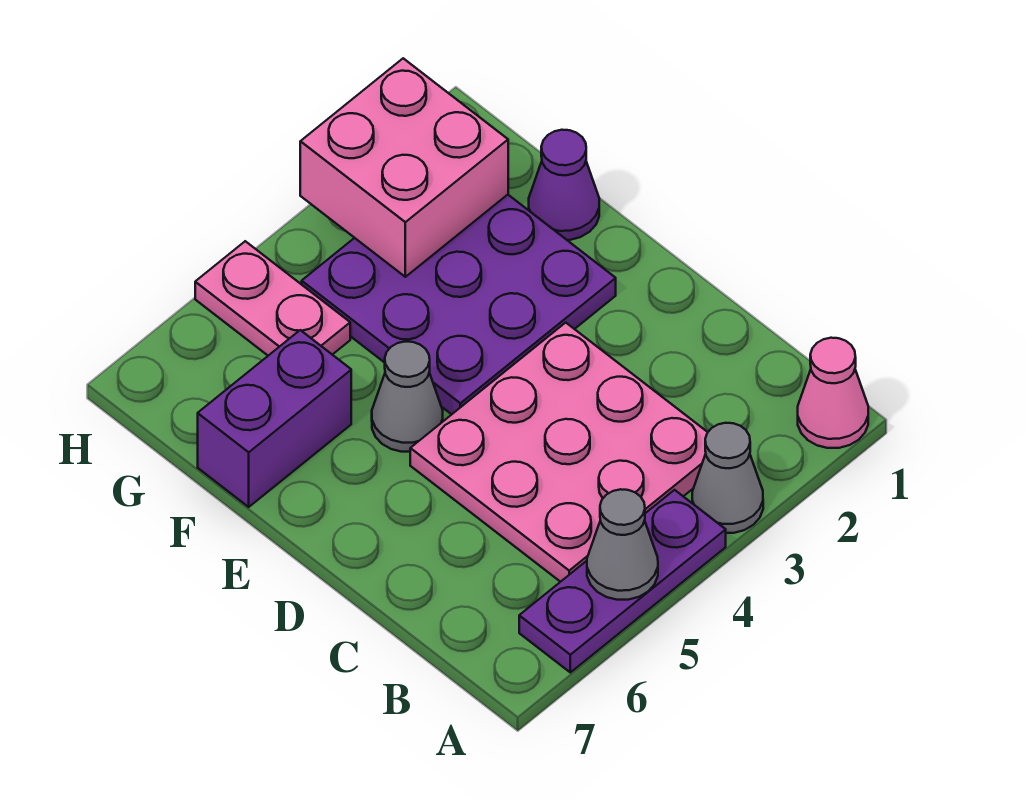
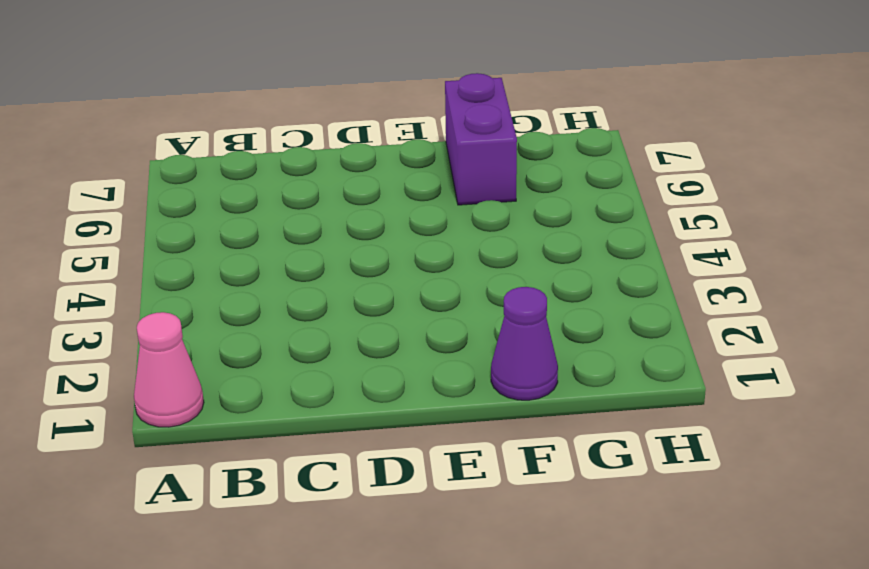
none -> grey 1x1 cone [692,423,763,533]
none -> purple 1x3 plate [519,490,726,672]

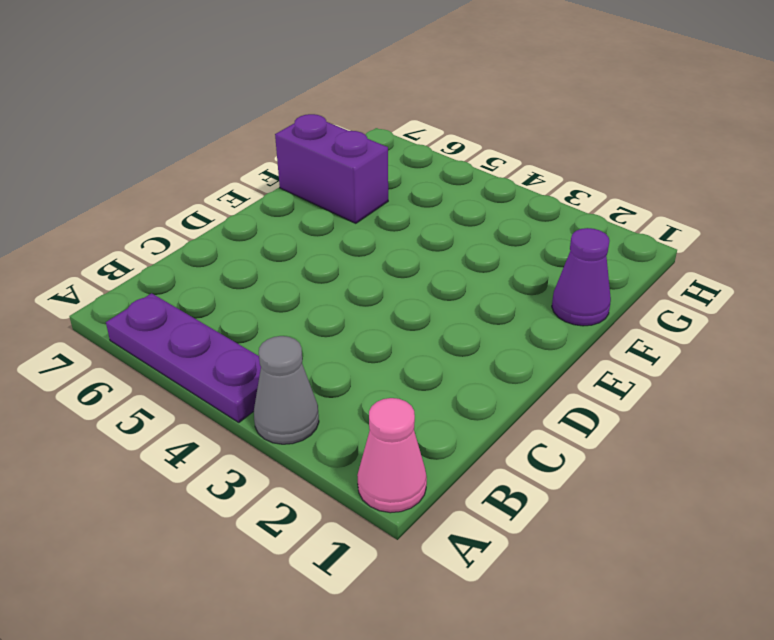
none -> pink 3x3 plate [410,323,708,582]
none -> purple 3x3 plate [302,195,616,414]

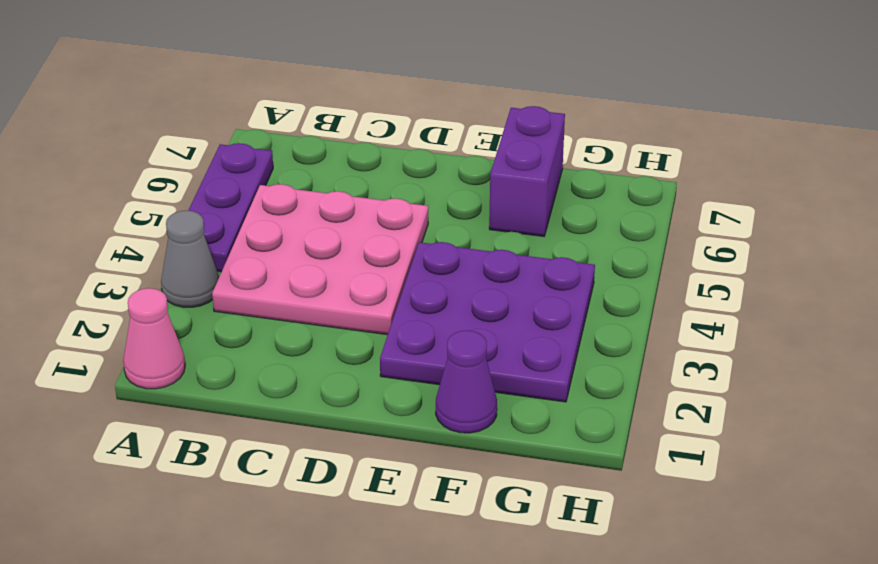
none -> grey 1x1 cone [372,342,443,452]
none -> pink 1x2 plate [195,241,350,356]

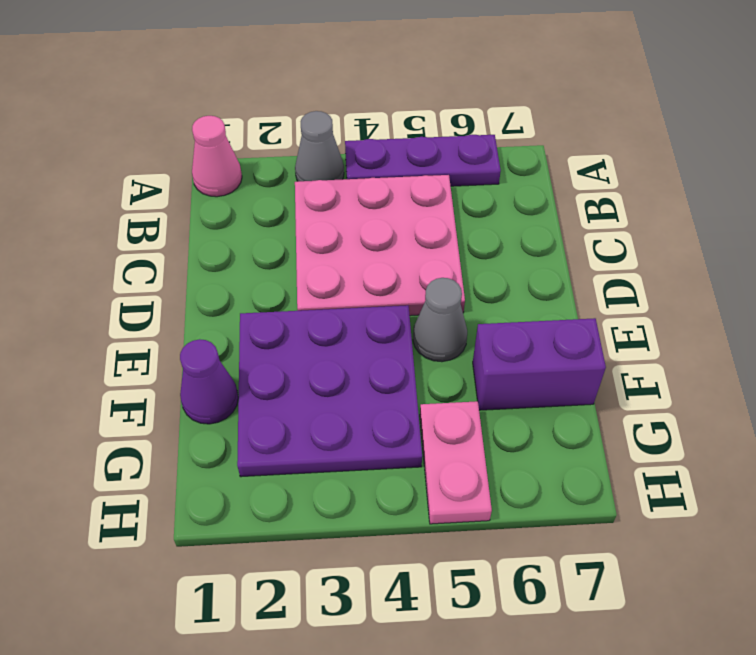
none -> grey 1x1 cone [587,489,658,600]
none -> pink 2x2 brick [300,58,508,277]

